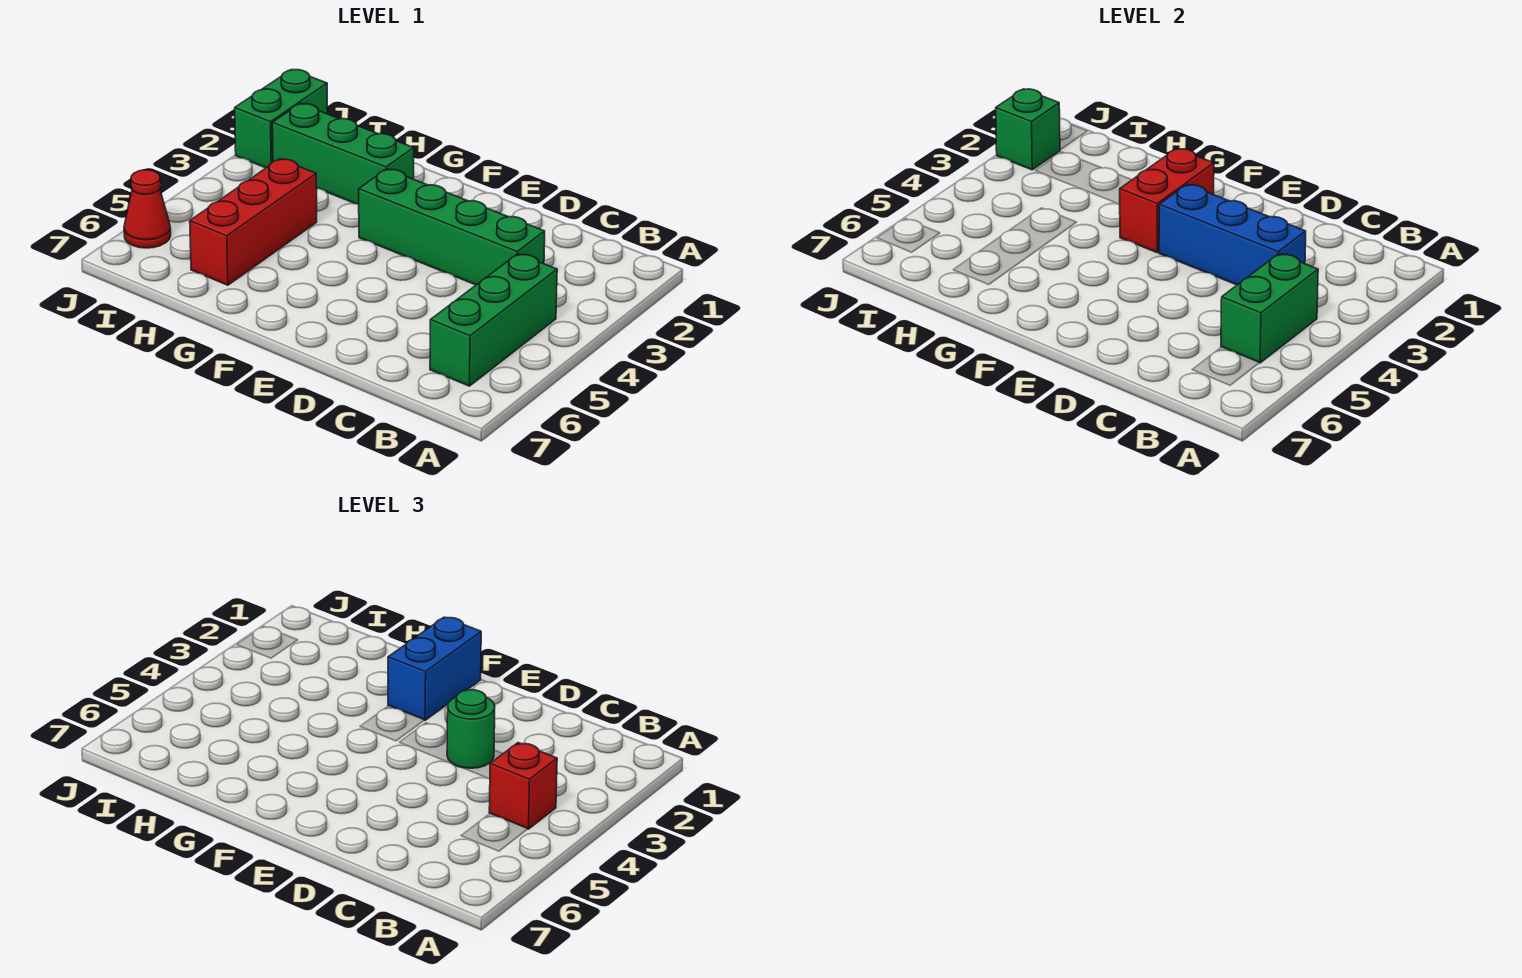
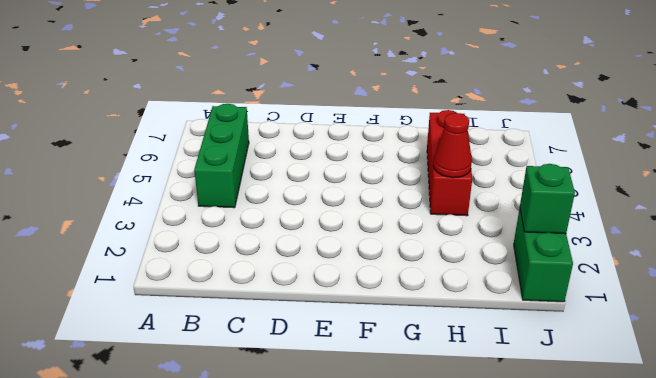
red 1x1 cone [433,113,472,178] -> red 1x1 cone moved to [124,170,171,248]
none -> green 1x4 brick [359,169,545,285]
none -> green 1x3 brick [272,104,414,204]
none -> green 1x2 brick [1221,254,1318,363]

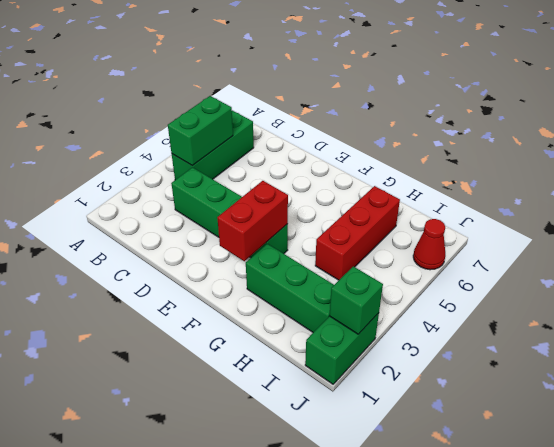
none -> blue 1x3 brick [1159,184,1306,285]
none -> red 1x1 brick [489,743,557,829]
none -> green 1x1 round brick [447,690,495,768]

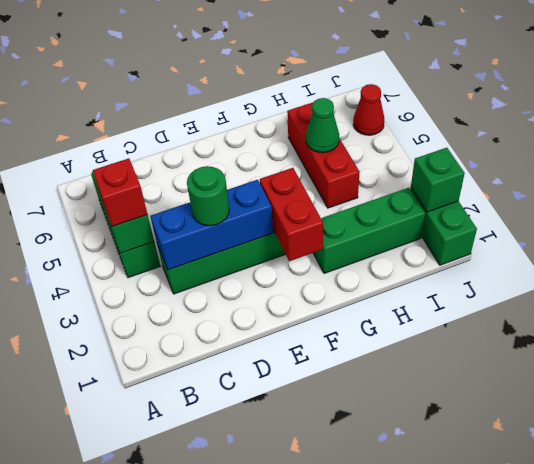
green 1x1 cone [306,98,339,153] -> none
none -> blue 1x2 brick [388,617,481,720]

